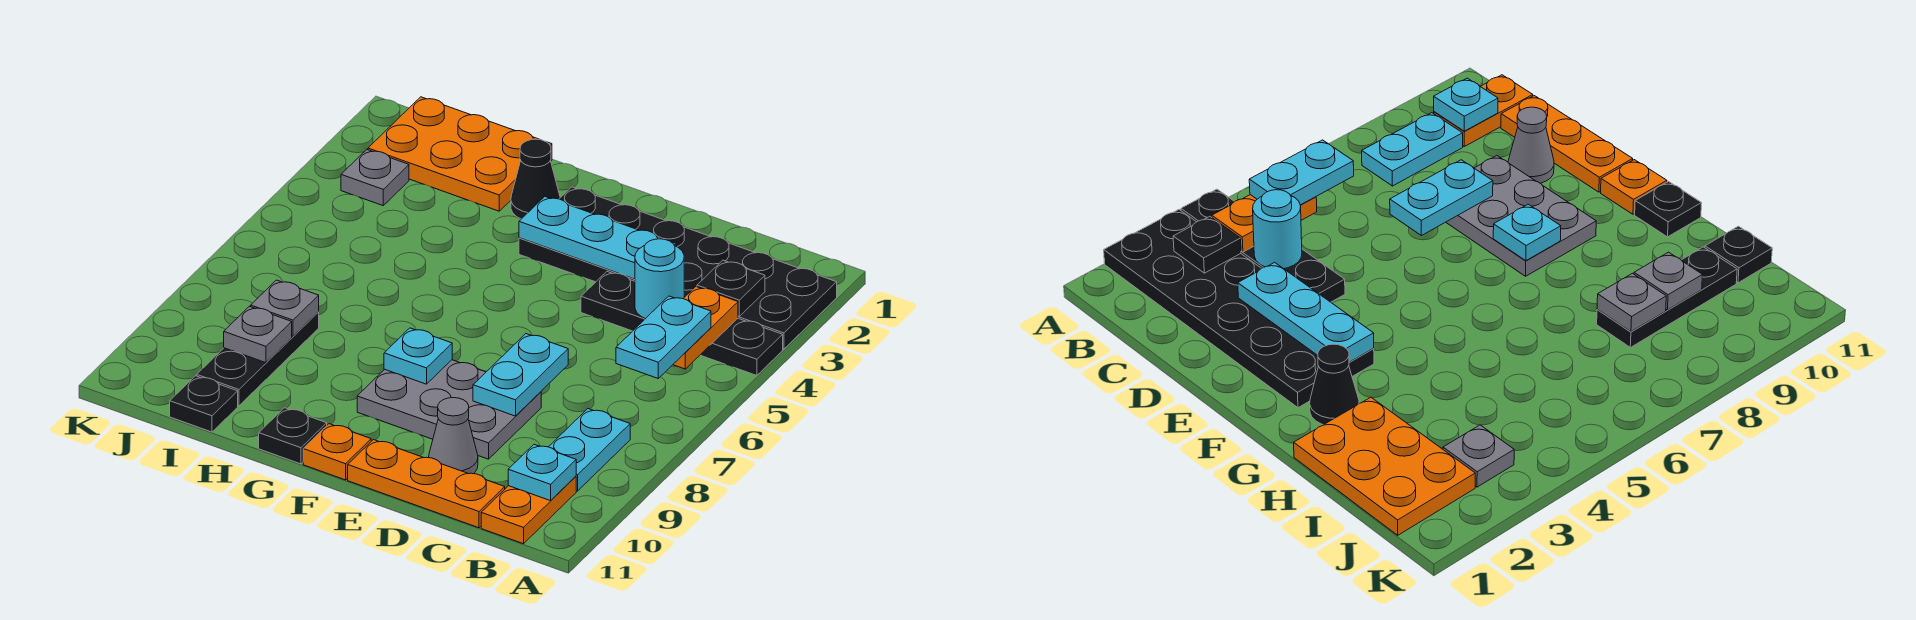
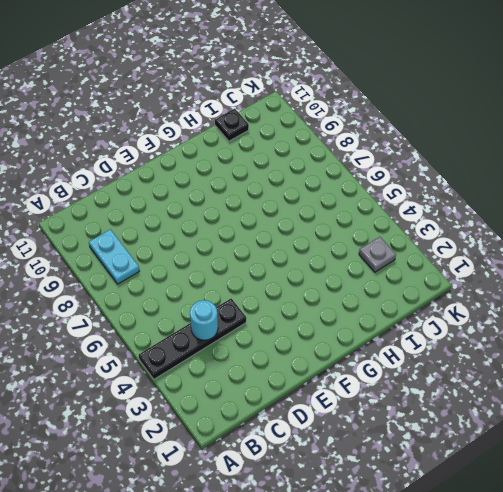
none -> black 2x6 plate [519,187,837,349]
none -> orange 1x2 plate [481,476,576,544]
none -> orange 1x3 plate [348,440,505,528]

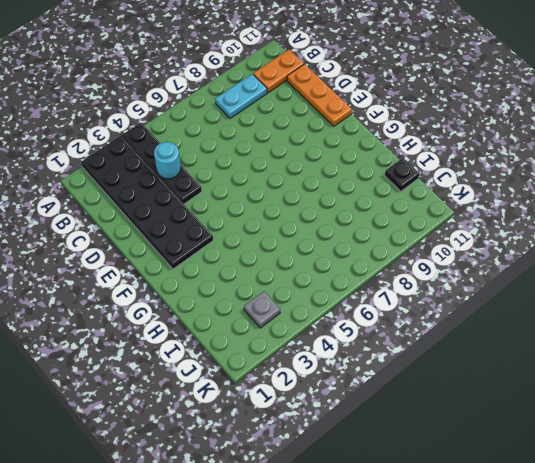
none -> grey 2x3 plate [357,360,541,459]
none -> grey 1x1 cone [429,398,478,474]
none -> orange 1x1 plate [303,424,371,480]

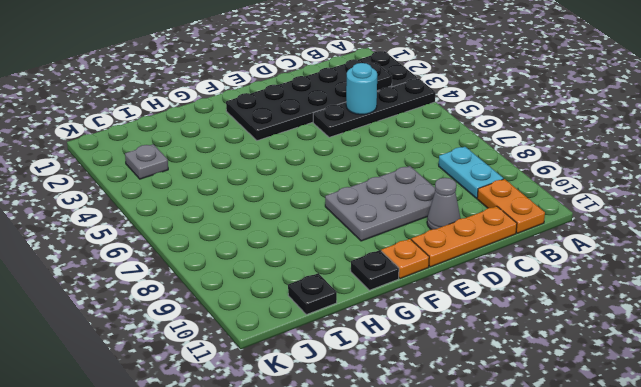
none -> black 1x1 cone [511,139,560,219]
none -> orange 2x3 plate [368,97,552,211]
none -> black 1x3 plate [197,312,319,406]

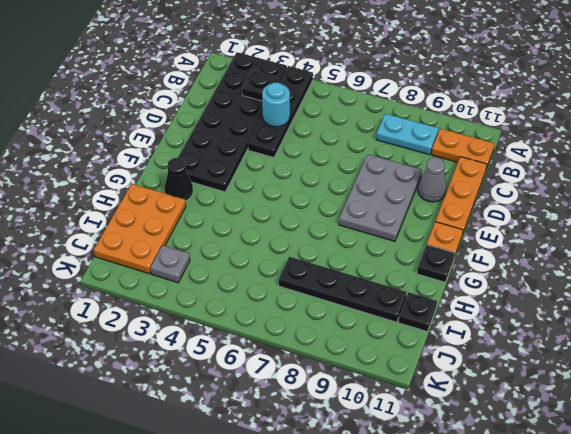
black 1x4 plate [279,257,407,322] -> black 1x3 plate [197,312,319,406]
none -> orange 1x2 plate [673,287,738,369]
none -> cyan 1x1 plate [508,444,576,501]
none -> cyan 1x3 plate [519,197,676,279]

